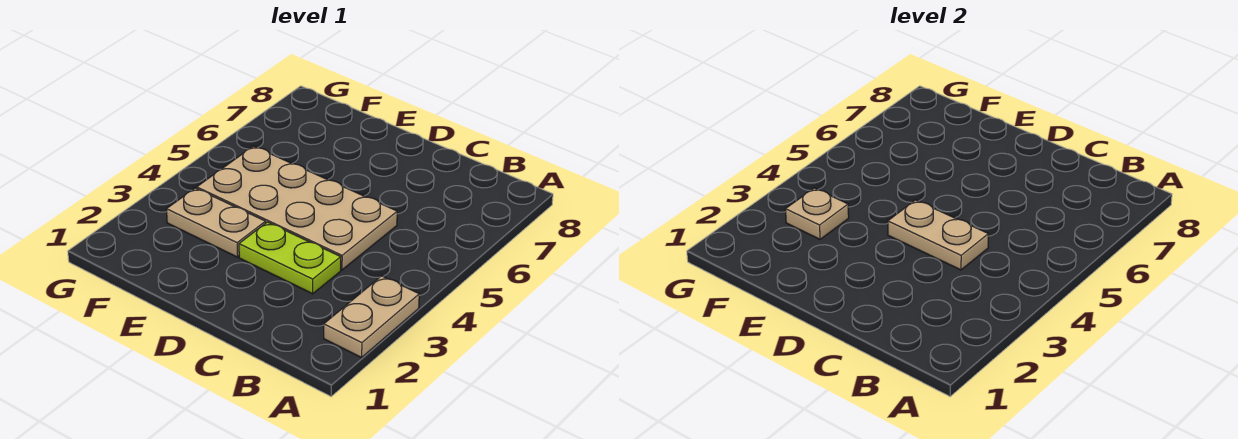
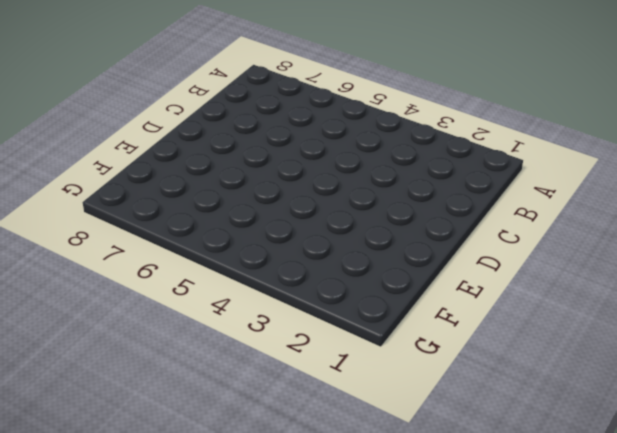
none -> tan 1x2 plate [324,276,419,358]
none -> lime 1x2 plate [239,222,341,294]

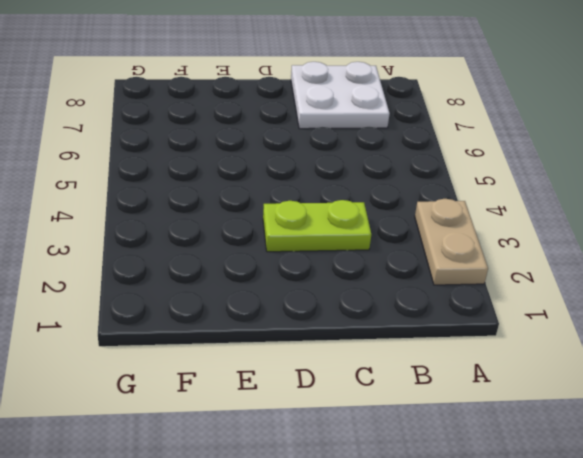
white 2x2 plate [291,62,390,129] -> none
none -> tan 2x4 plate [197,146,397,270]
none -> tan 1x2 plate [167,188,266,257]

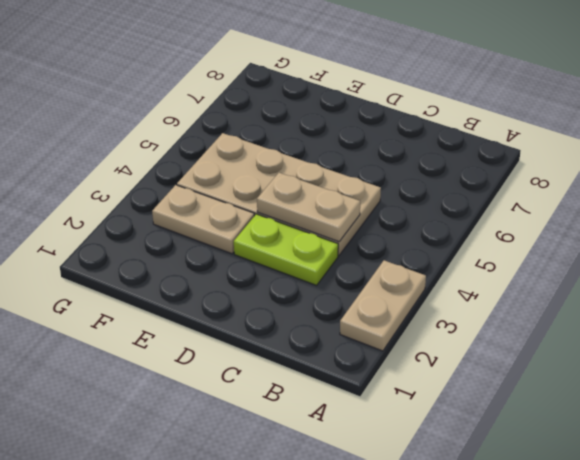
none -> tan 1x1 plate [786,188,849,239]

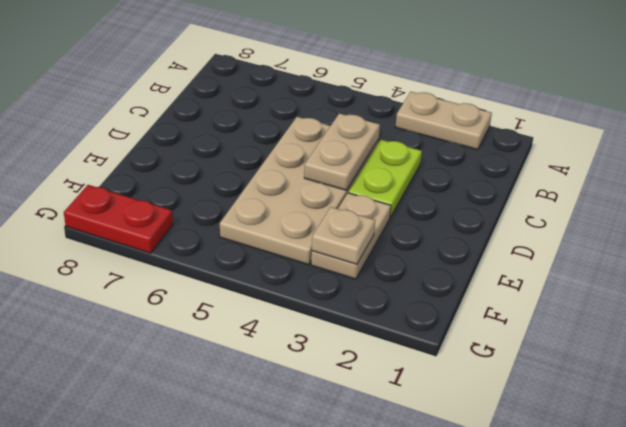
red 1x2 plate [64,185,173,253] -> none

